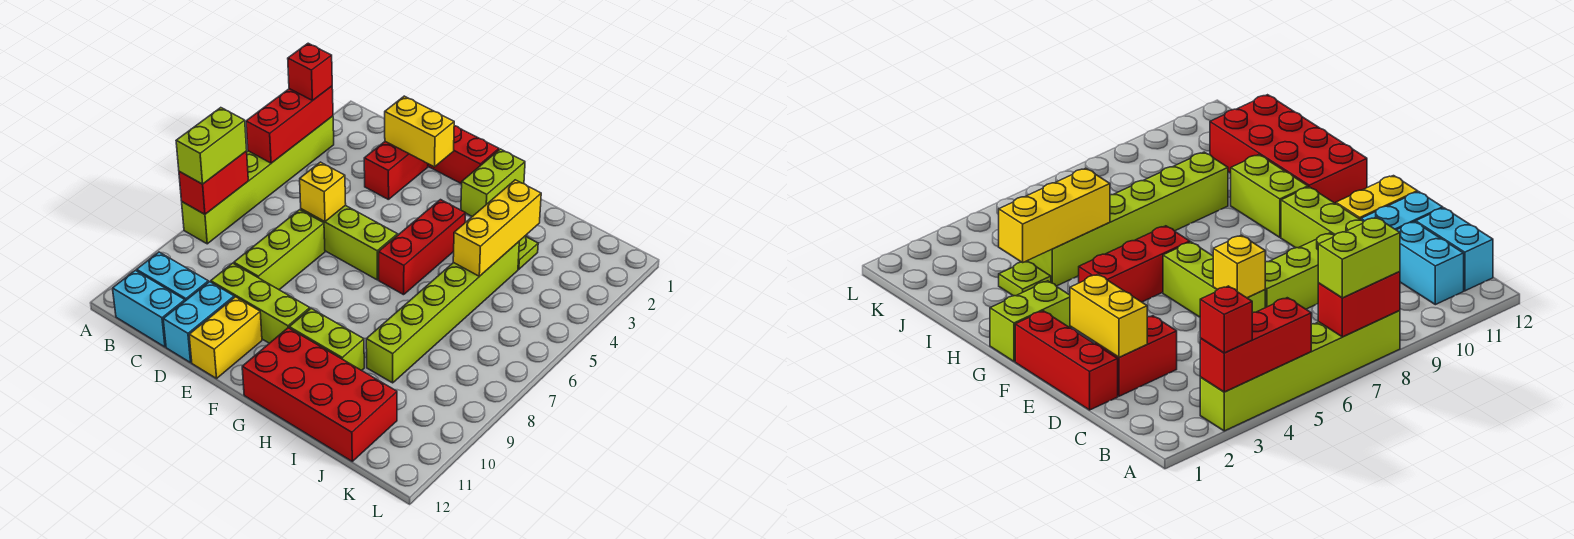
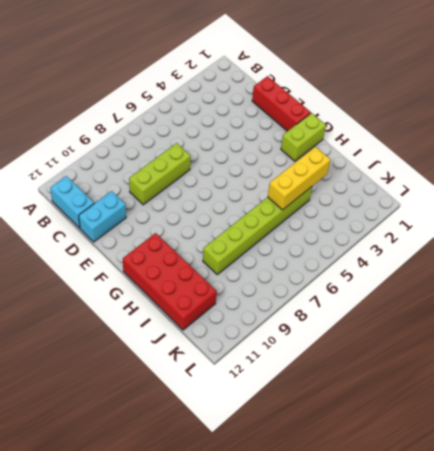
none -> lime 1x6 brick [182,116,334,244]
none -> cyan 1x2 brick [137,252,208,301]
none -> red 1x2 brick [364,142,428,200]

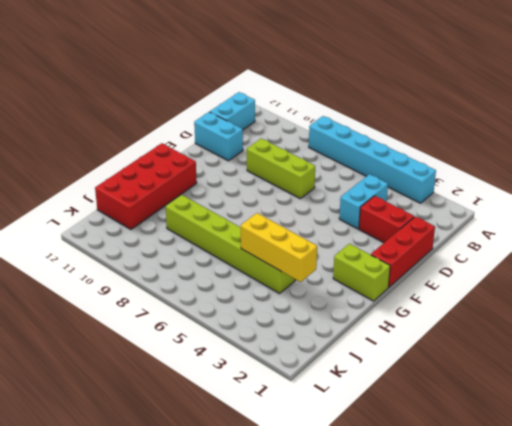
cyan 1x6 brick [309,116,436,203] -> lime 1x6 brick [182,116,334,244]
cyan 1x2 brick [339,174,388,229] -> cyan 1x2 brick moved to [137,252,208,301]
none -> lime 1x3 brick [301,205,398,280]
none -> lime 1x3 brick [211,263,310,343]
none -> yellow 1x2 brick [189,297,262,378]

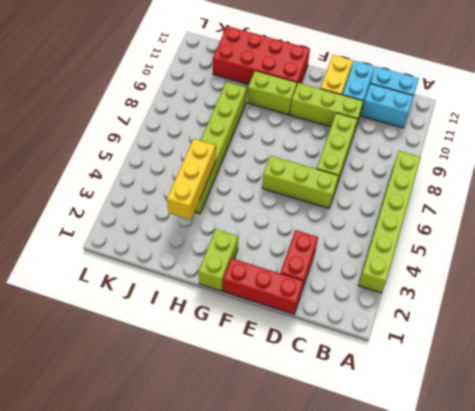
none -> red 1x3 brick [379,200,466,295]
none -> lime 1x1 plate [518,236,538,269]
none -> red 1x3 brick [246,86,333,163]

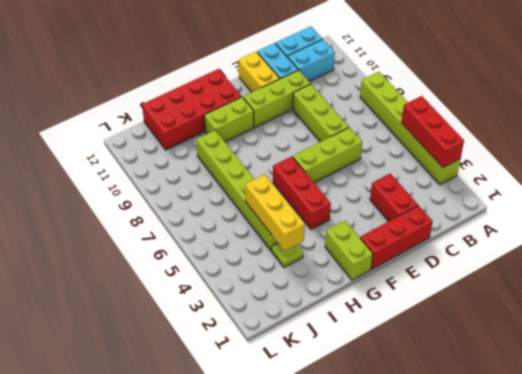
none -> red 1x2 brick [179,151,248,214]
none -> yellow 1x2 brick [385,96,454,167]
none -> yellow 1x1 brick [300,162,346,222]

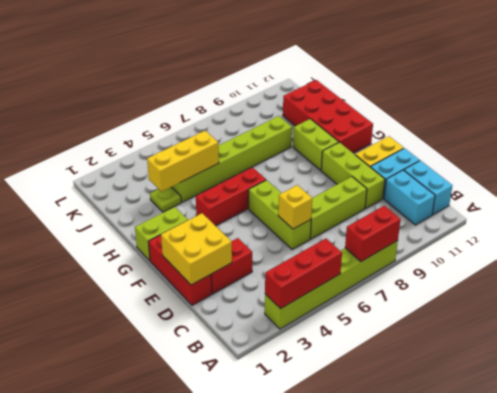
yellow 2x2 brick [161,213,232,285] -> yellow 1x2 brick [385,96,454,167]
none -> red 1x1 brick [288,43,332,100]
none -> lime 1x2 brick [176,108,247,184]

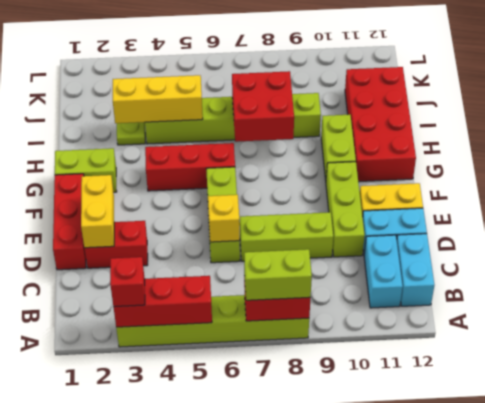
red 2x2 brick [232,71,294,142] -> none

